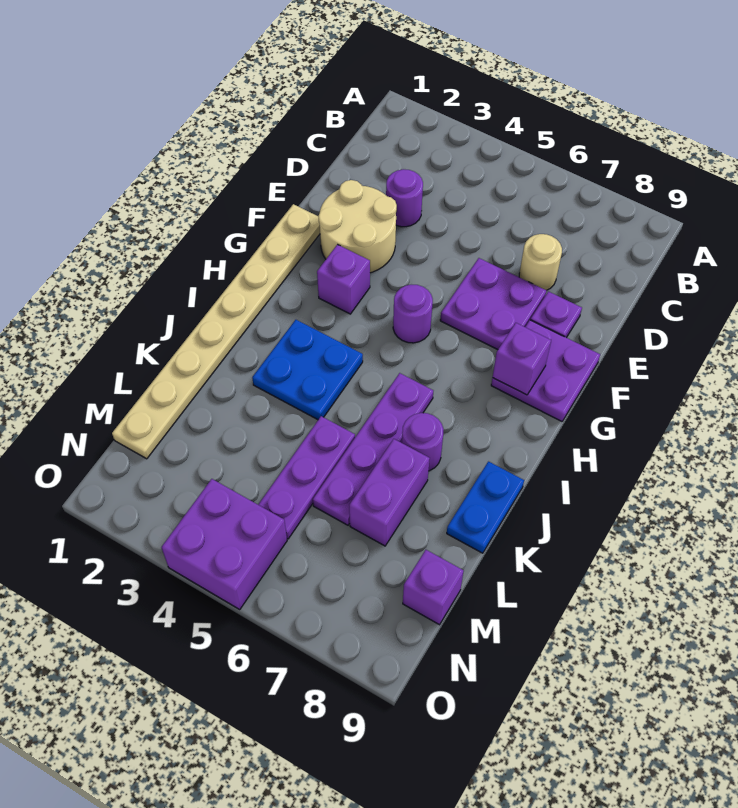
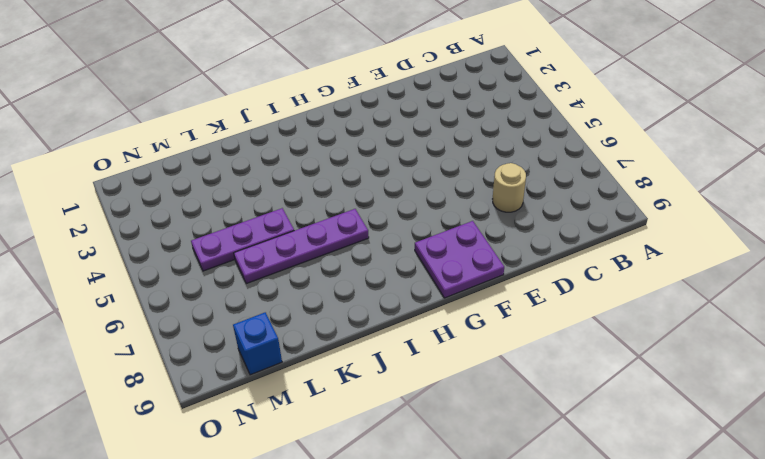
blue 1x1 brick [233,312,282,375] -> purple 1x1 brick [403,550,464,625]
none -> purple 1x1 round brick [386,169,423,227]
none -> tan 2x2 round brick [318,180,397,273]
none -> purple 2x2 plate [440,258,547,350]

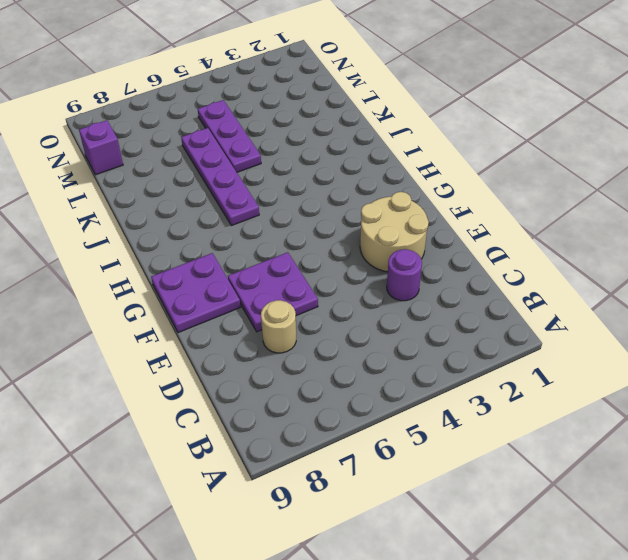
none -> purple 1x1 plate [531,291,582,338]
none -> tan 1x8 plate [112,204,320,459]
none -> purple 1x1 brick [317,245,370,314]

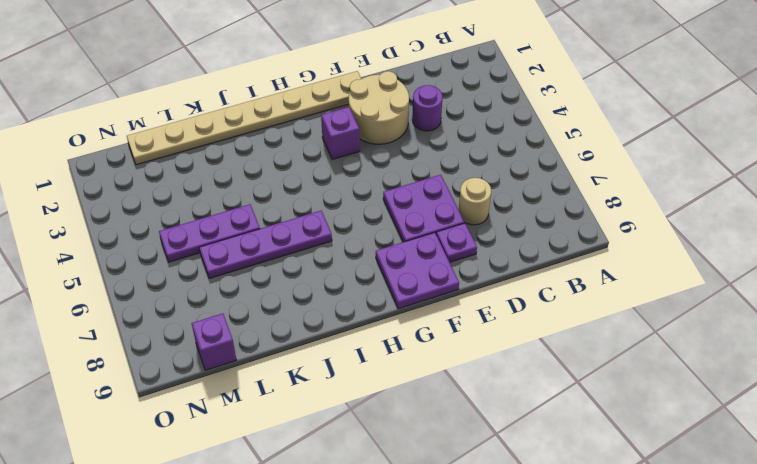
none -> purple 1x1 round brick [393,285,433,343]
none -> blue 2x2 plate [252,320,363,420]
none -> purple 1x1 round brick [402,413,444,471]

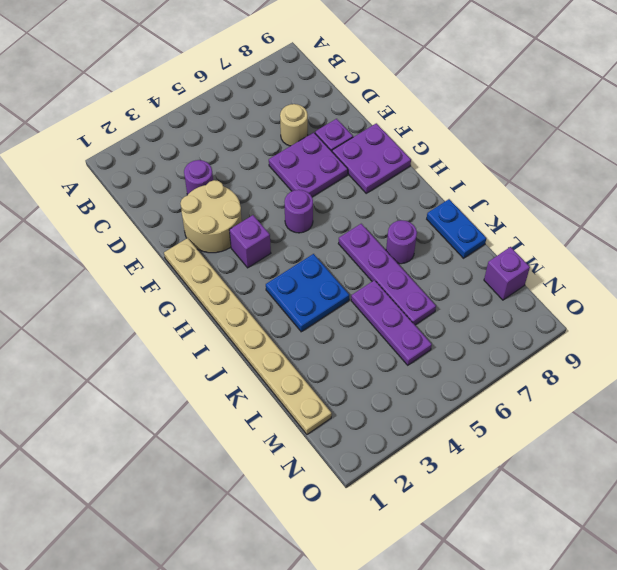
none -> purple 1x2 brick [349,439,430,546]
none -> purple 2x2 brick [162,479,287,609]
none -> purple 1x1 brick [493,323,551,395]

